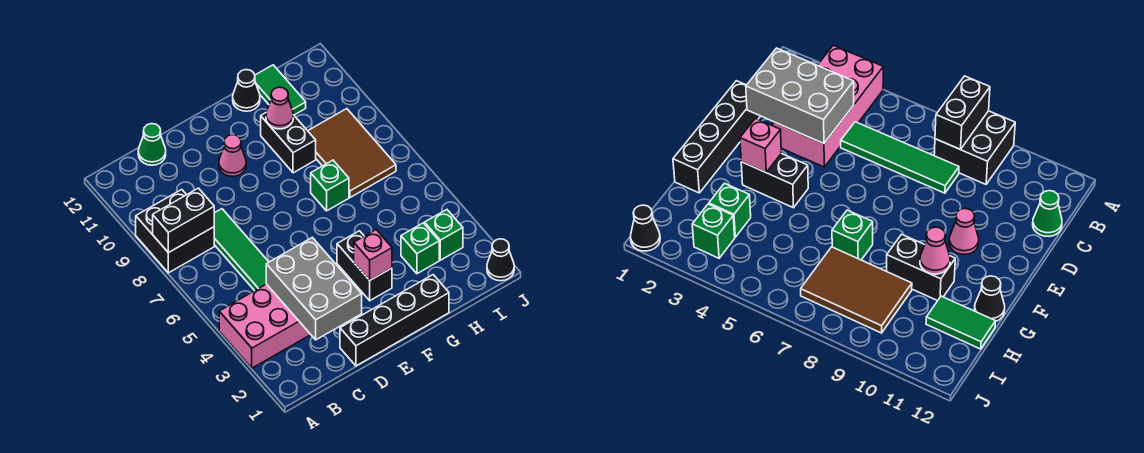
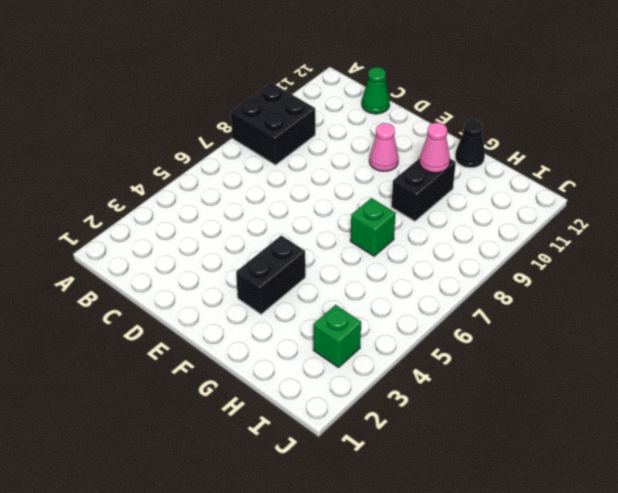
none -> pink 2x4 brick [219,284,311,368]
none -> green 1x4 tile [214,209,268,291]
none -> black 1x4 brick [340,275,449,366]

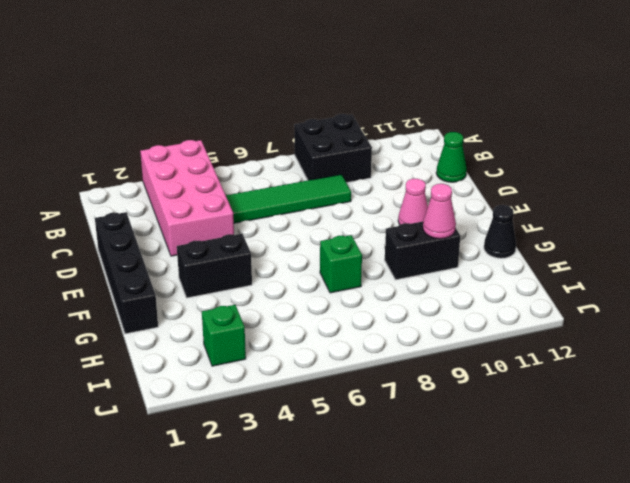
none -> green 1x1 brick [401,223,439,274]
none -> brown 2x3 tile [308,109,396,197]
none -> green 1x2 tile [255,65,306,115]

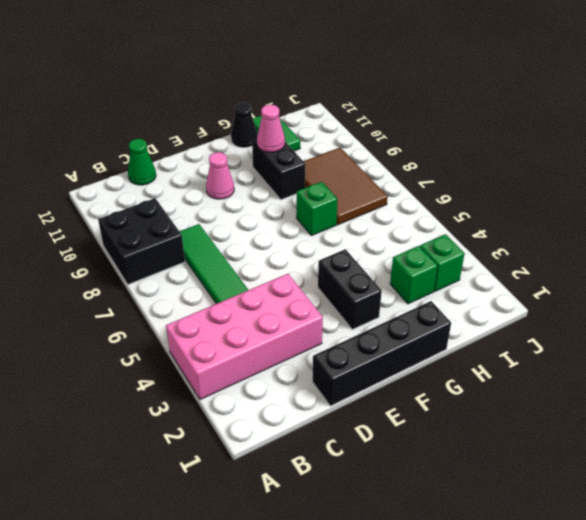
none -> black 1x1 cone [487,239,514,281]
none -> black 1x2 brick [153,188,214,253]
none -> grey 2x3 brick [266,237,362,340]

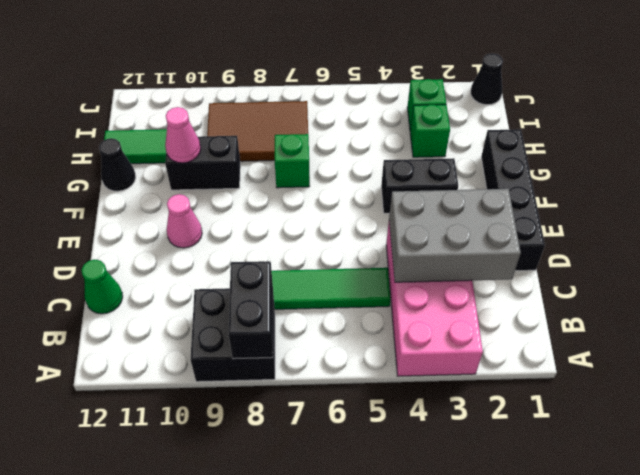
none -> pink 1x1 brick [354,230,392,280]

